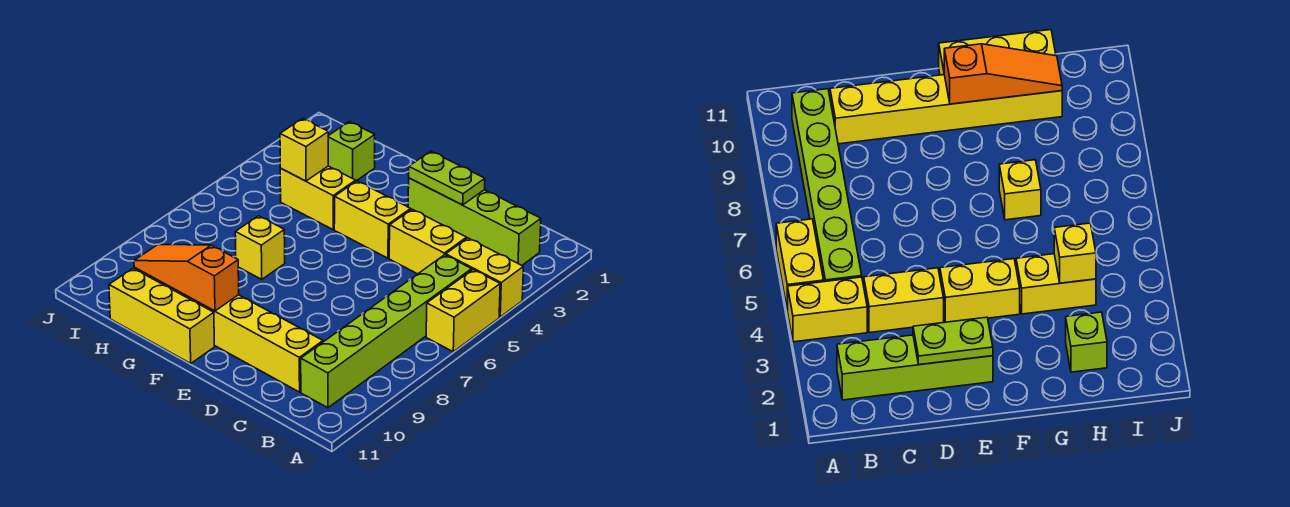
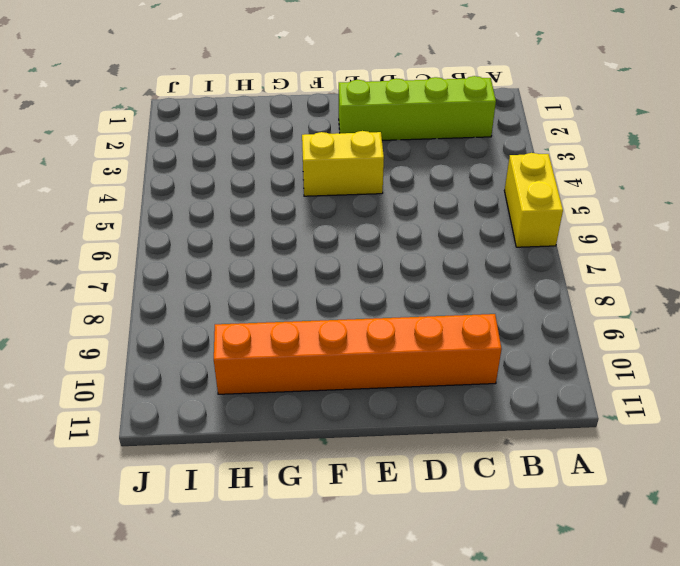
orange 1x6 brick [214,314,502,394] -> yellow 1x6 brick [134,268,323,392]
none -> yellow 1x2 brick [446,238,523,317]
none -> lime 1x6 brick [301,255,472,408]
none -> yellow 1x2 brick [389,209,467,274]

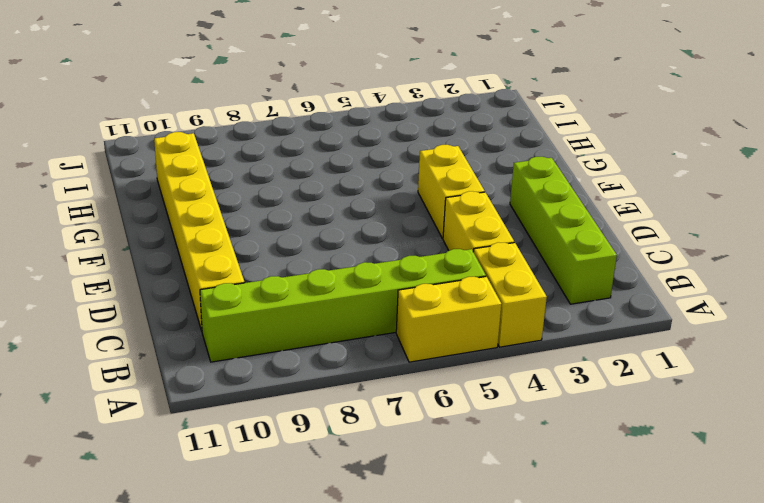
none -> yellow 1x3 brick [109,268,215,363]
none -> yellow 1x2 brick [280,166,356,229]
none -> yellow 1x1 brick [235,216,285,279]

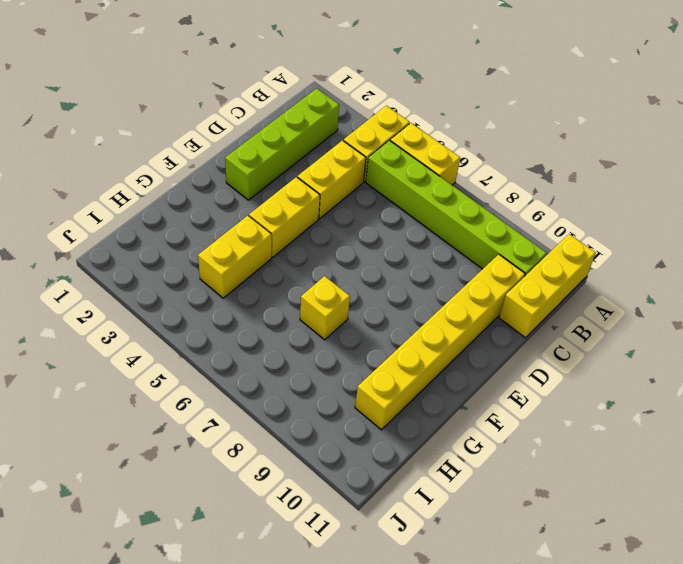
yellow 1x3 brick [499,234,596,338] -> yellow 1x3 brick moved to [109,268,215,363]
none -> lime 1x1 brick [328,122,375,181]
none -> lime 1x2 plate [409,151,485,205]
none -> orange 1x3 slope [134,245,239,311]

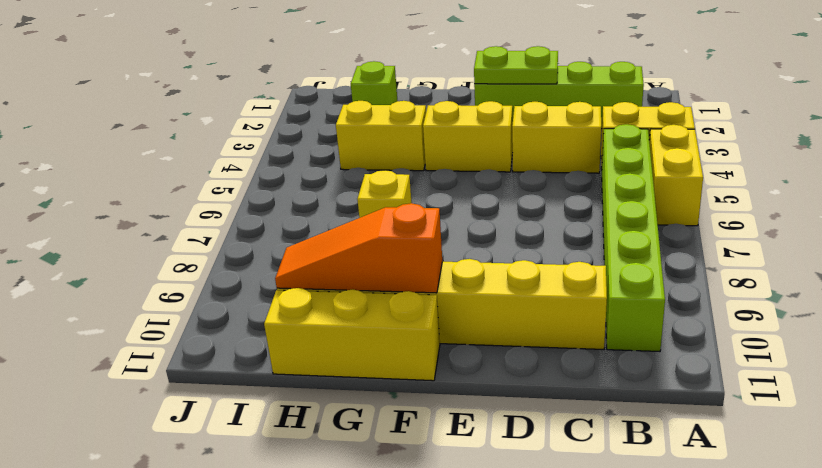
none -> yellow 1x1 brick [280,118,328,181]

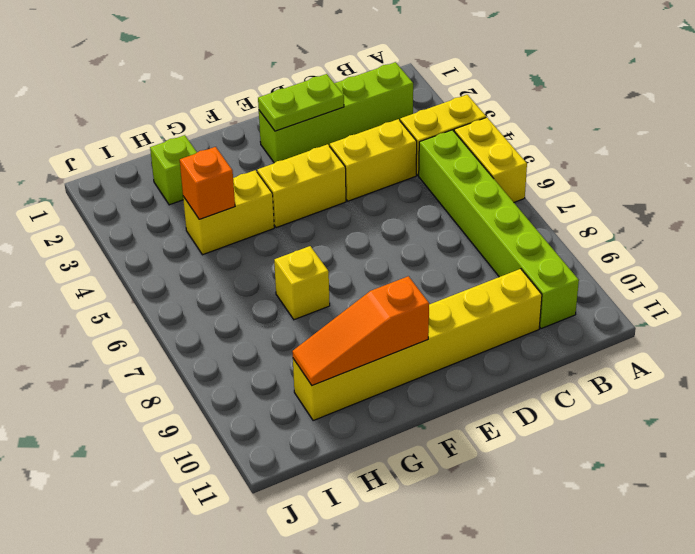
orange 1x1 brick [180,147,235,219] -> yellow 1x1 brick [280,118,328,181]
none -> yellow 1x3 brick [109,268,215,363]

